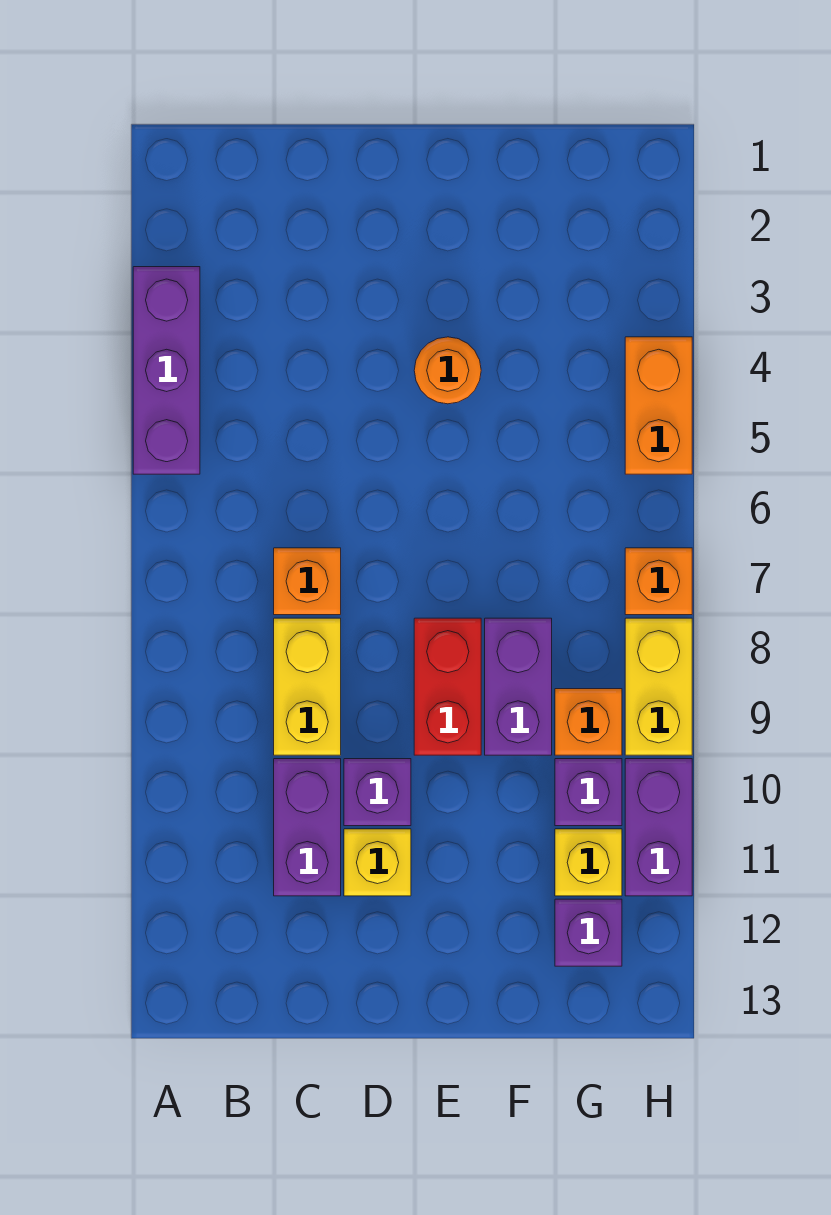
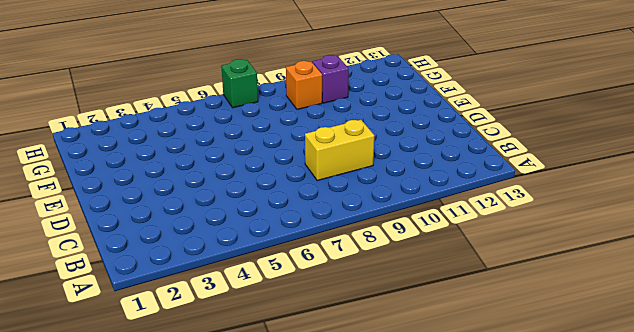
green 1x1 brick [221,59,258,108] -> orange 1x1 brick [625,548,692,615]
none -> purple 1x3 brick [133,267,200,474]
none -> orange 1x1 brick [274,548,341,615]
none -> purple 1x2 brick [274,759,341,896]

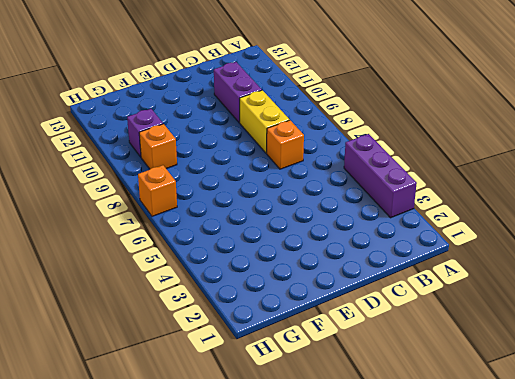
none -> purple 1x1 brick [344,759,411,826]
none -> yellow 1x1 brick [344,829,411,896]
none -> orange 1x1 round brick [414,337,481,404]

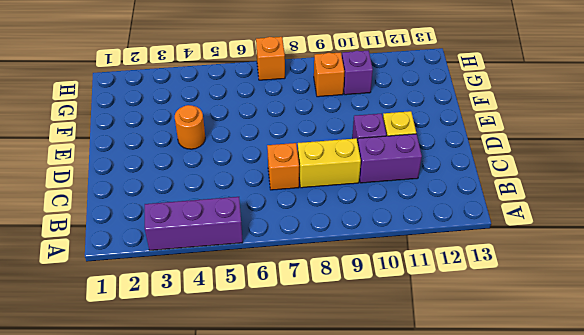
none -> red 1x2 brick [414,618,481,755]
none -> purple 1x2 brick [485,618,552,755]
none -> yellow 1x1 brick [555,829,622,896]

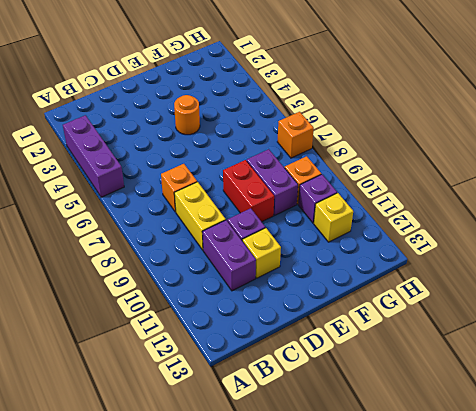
none -> purple 1x1 brick [555,899,622,966]
none -> orange 1x2 brick [625,337,692,474]
none -> yellow 1x2 brick [625,618,692,755]

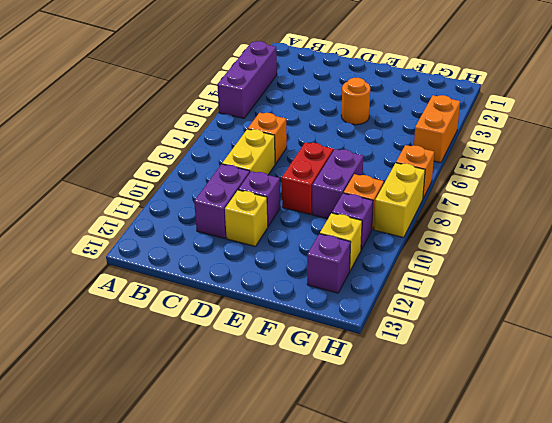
none -> purple 1x2 brick [625,759,692,896]

